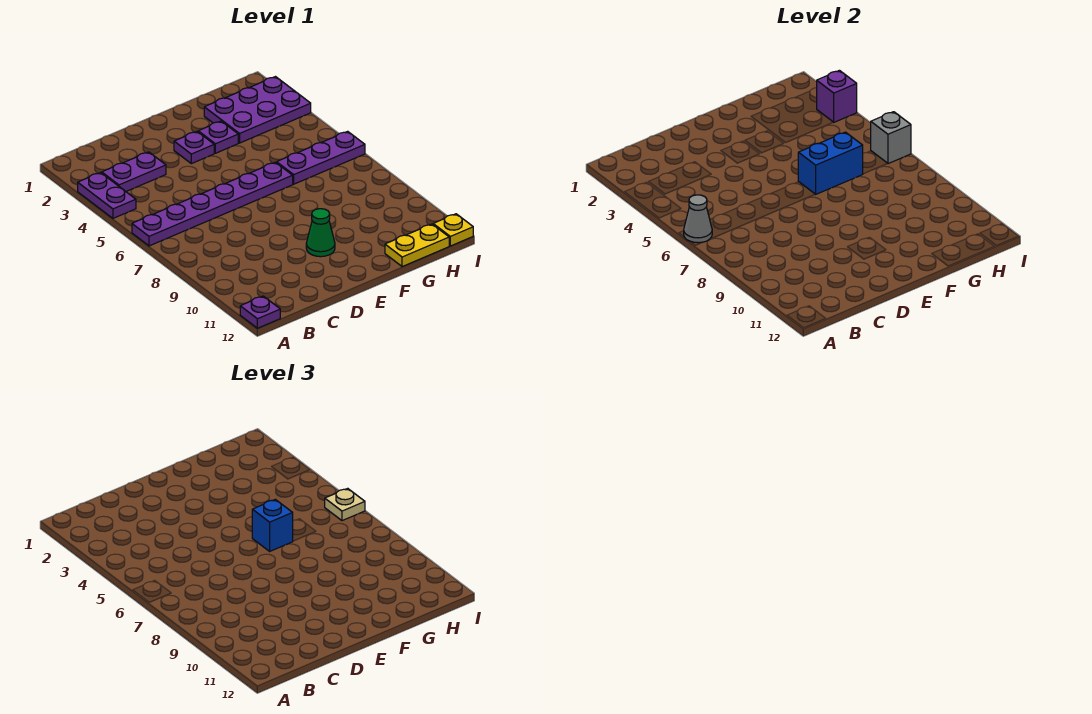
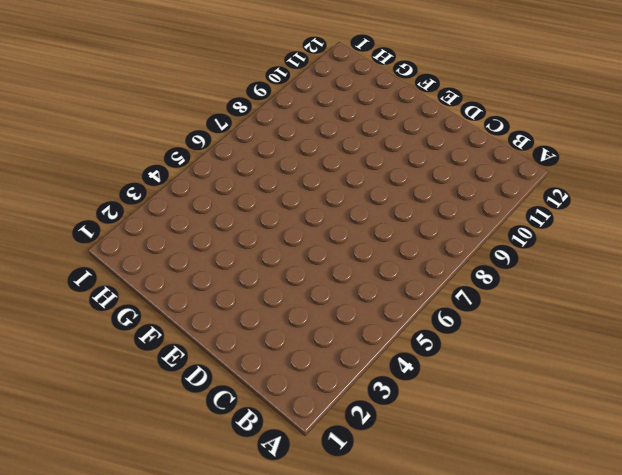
none -> purple 1x2 plate [78,173,136,218]
none -> purple 1x6 plate [132,162,293,246]
none -> purple 1x1 plate [240,296,280,328]

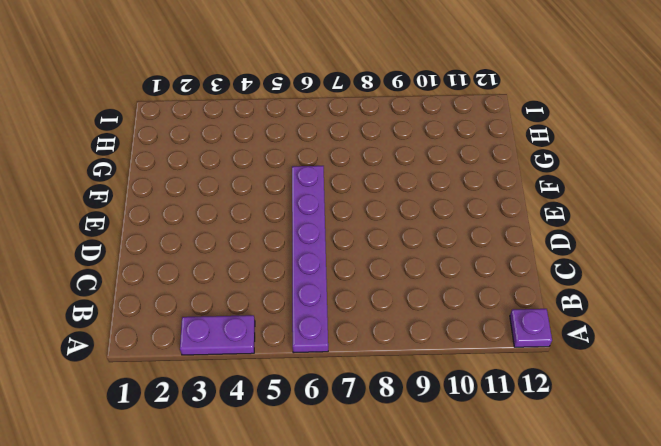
none -> purple 1x2 plate [102,152,166,191]
none -> purple 1x1 plate [174,132,214,164]
none -> green 1x1 cone [306,209,335,257]

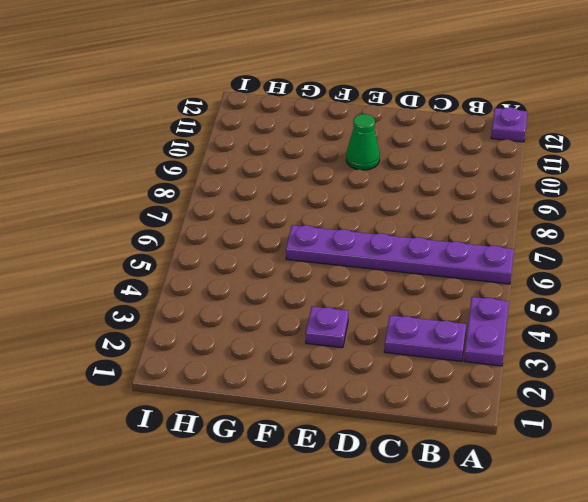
none -> purple 1x1 plate [198,121,238,153]
none -> purple 2x3 plate [204,77,311,143]
none -> purple 1x3 plate [277,131,365,184]

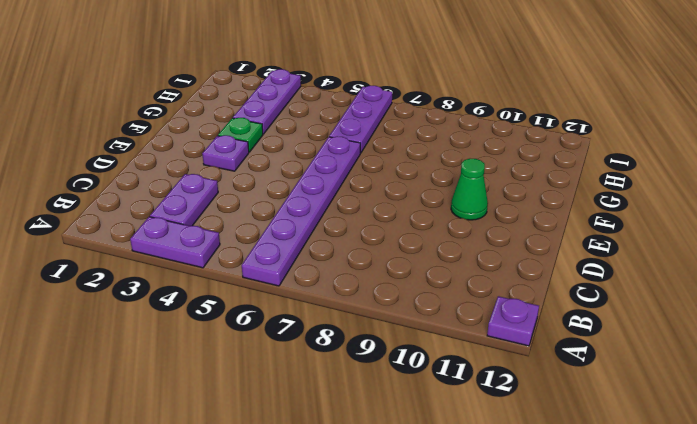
green 1x1 plate [218,118,263,152] -> purple 1x1 plate [198,121,238,153]
purple 1x3 plate [233,69,301,134] -> purple 2x3 plate [204,77,311,143]
none -> yellow 1x2 plate [385,224,449,267]
none -> yellow 1x1 plate [433,214,473,246]
none -> grey 1x1 cone [684,195,712,243]

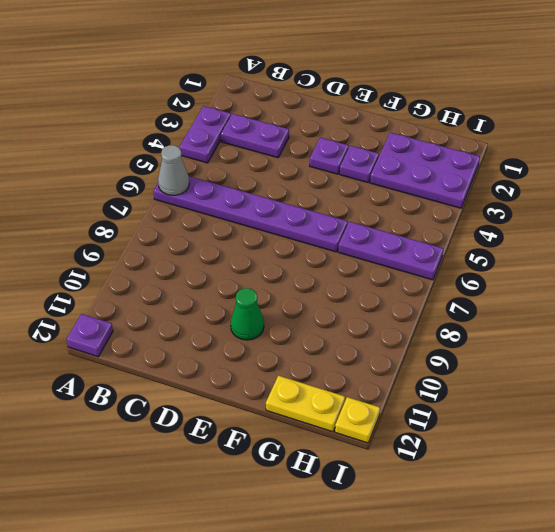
none -> blue 1x2 brick [798,132,863,194]
none -> purple 1x1 brick [817,70,857,122]
none -> grey 1x1 brick [871,112,911,164]

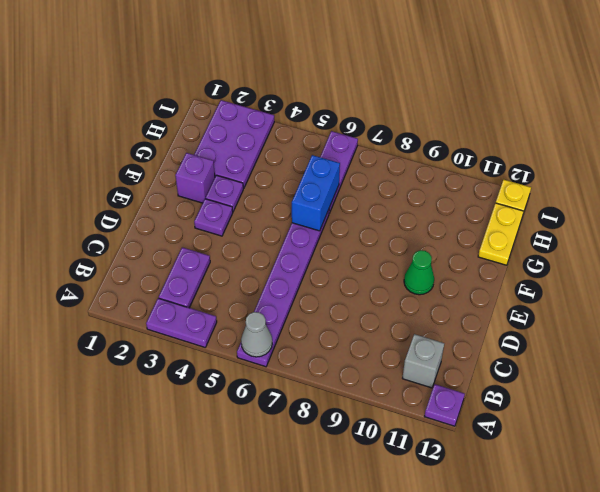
grey 1x1 brick [402,334,444,388] -> grey 1x1 brick moved to [871,112,911,164]
purple 1x1 brick [175,153,215,203] -> purple 1x1 brick moved to [817,70,857,122]
none -> blue 1x1 brick [252,499,293,551]
none -> tan 1x1 plate [325,488,365,521]

